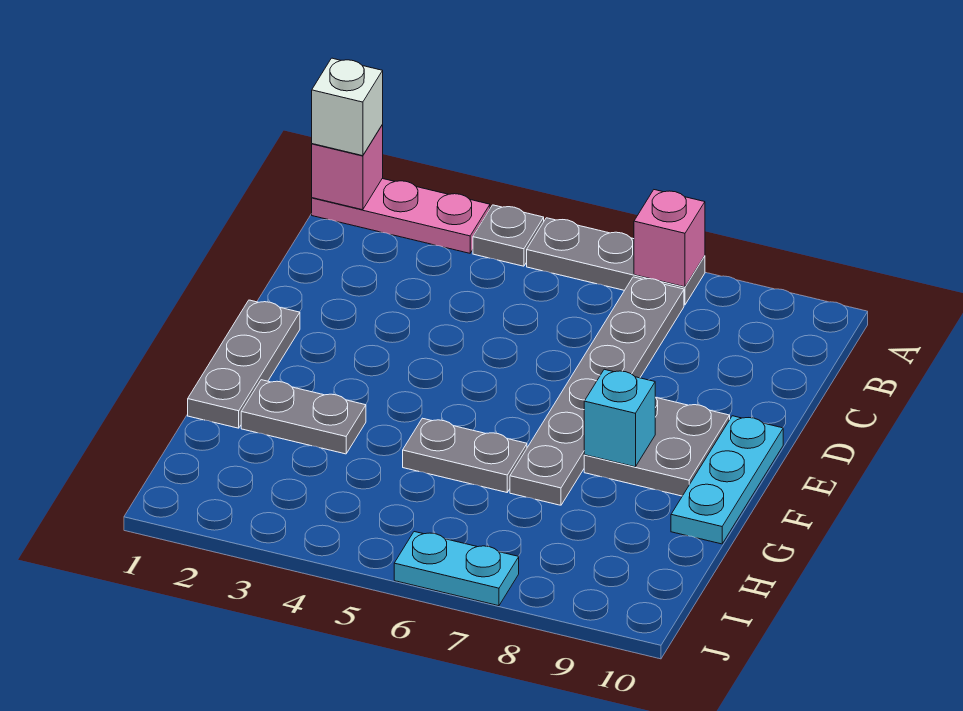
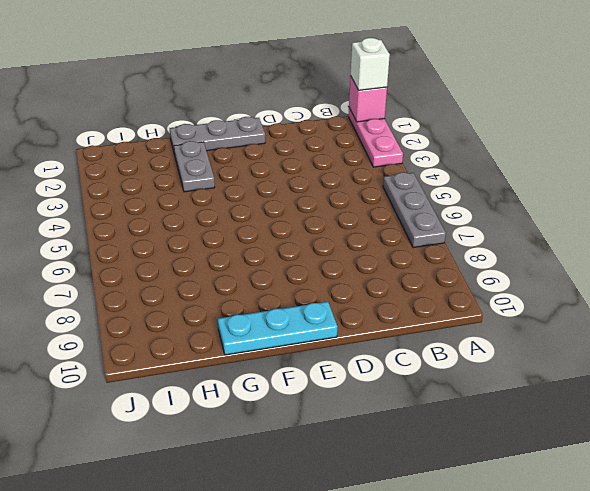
none -> grey 1x1 plate [473,205,544,266]
none -> grey 1x6 plate [510,277,684,505]
none -> grey 2x2 plate [584,397,730,496]

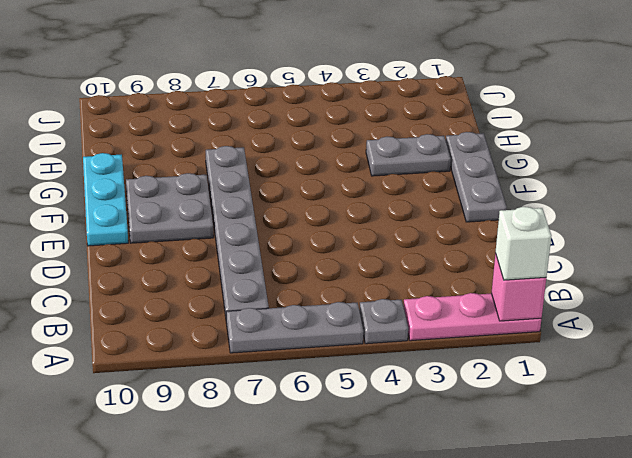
none -> grey 1x2 plate [403,418,527,492]
none -> cyan 1x2 plate [394,532,519,606]
none -> pink 1x1 brick [634,190,705,287]

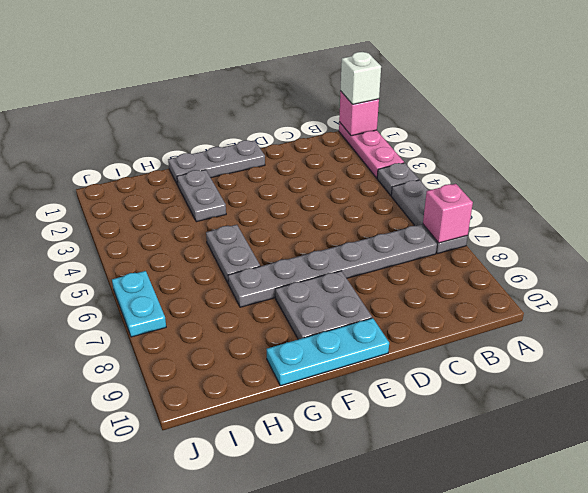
none -> cyan 1x1 brick [584,369,655,467]

